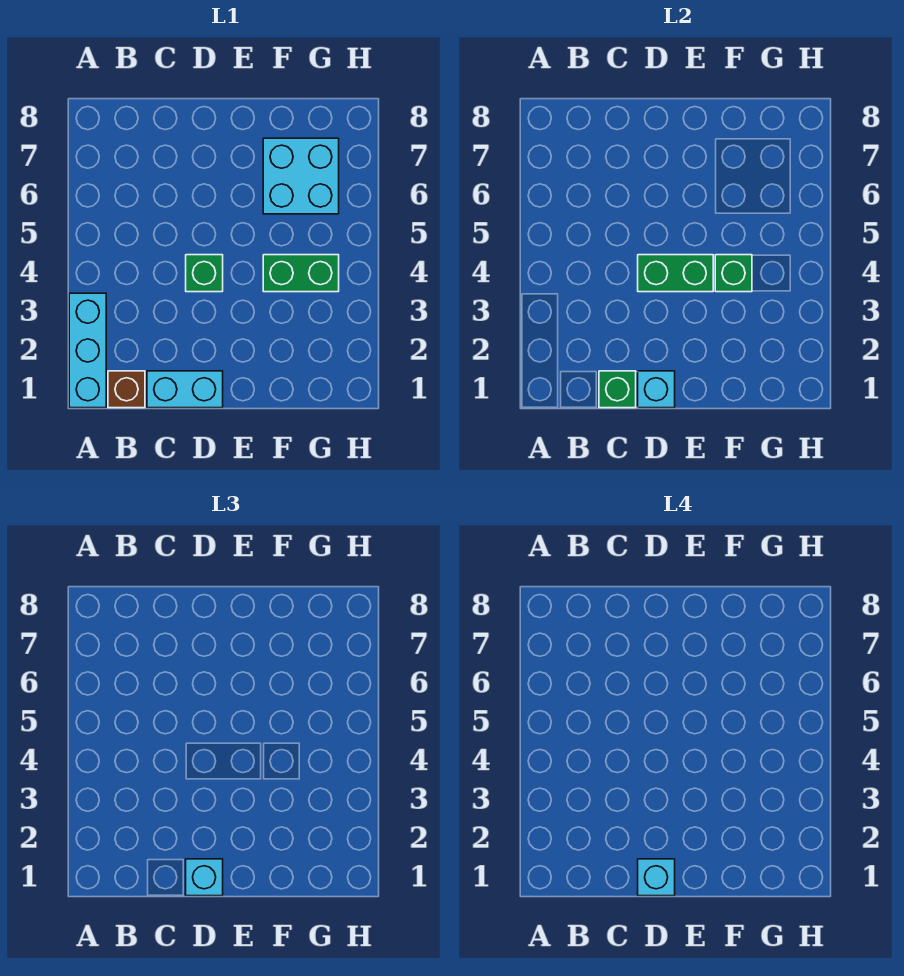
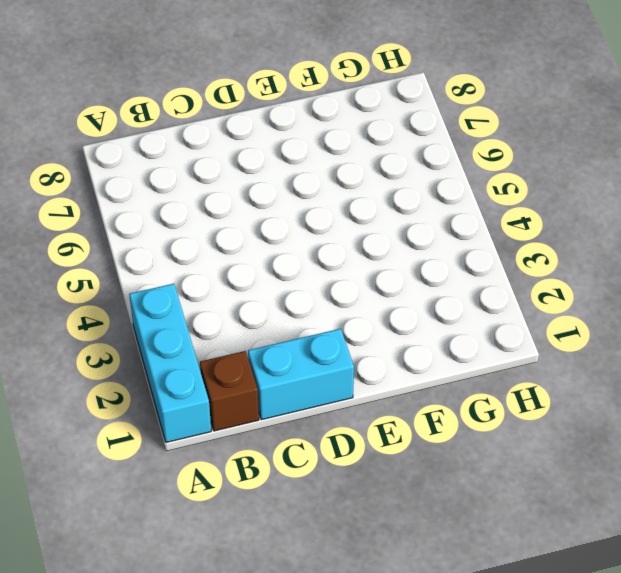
none -> green 1x1 brick [186,255,223,292]
none -> green 1x2 brick [263,255,339,292]
none -> cyan 2x2 brick [263,138,339,214]

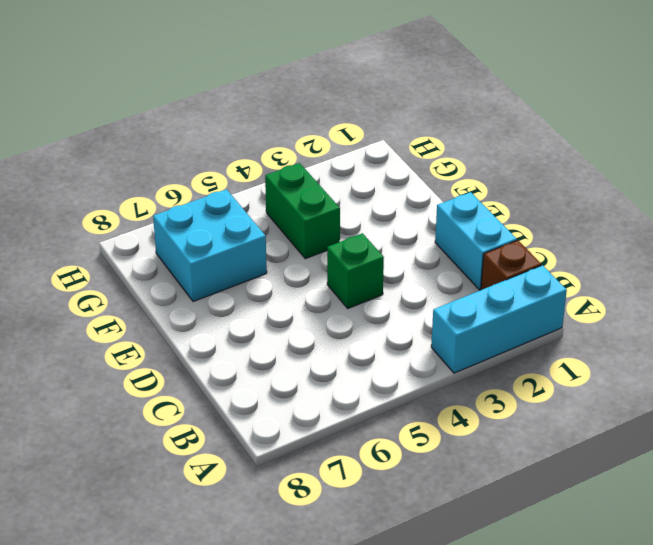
none -> green 1x1 brick [599,371,636,408]
none -> cyan 1x1 brick [638,371,675,408]
none -> green 1x2 brick [638,255,713,292]

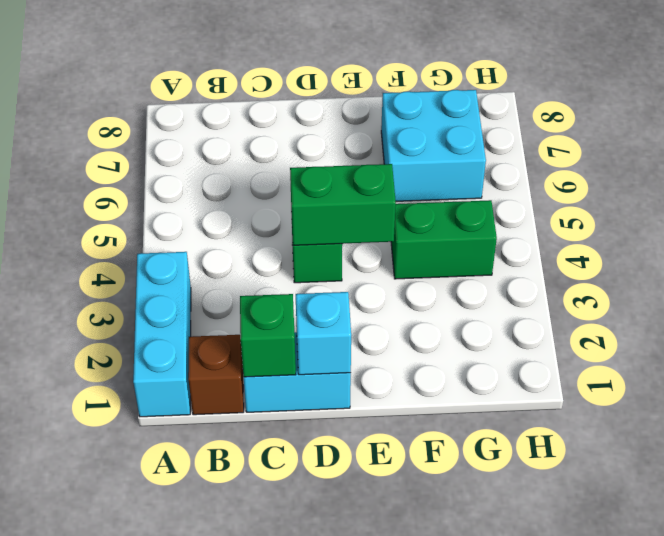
none -> green 1x1 brick [715,255,752,292]
none -> cyan 1x1 brick [186,859,223,896]
none -> cyan 1x1 brick [638,859,675,896]

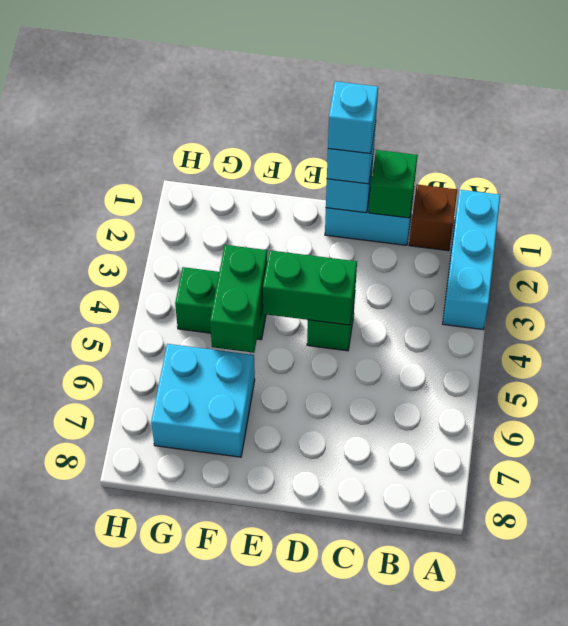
green 1x2 brick [210,245,267,353] -> green 1x1 brick [715,255,752,292]

